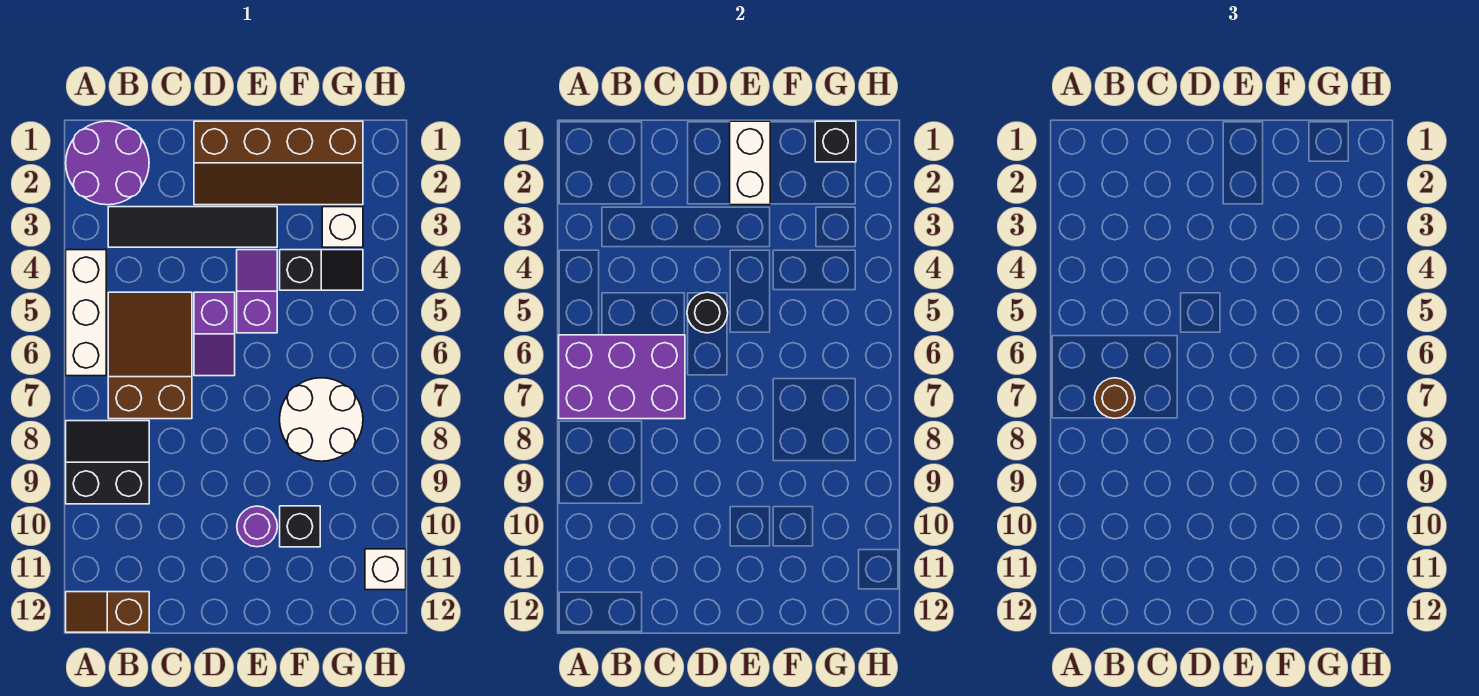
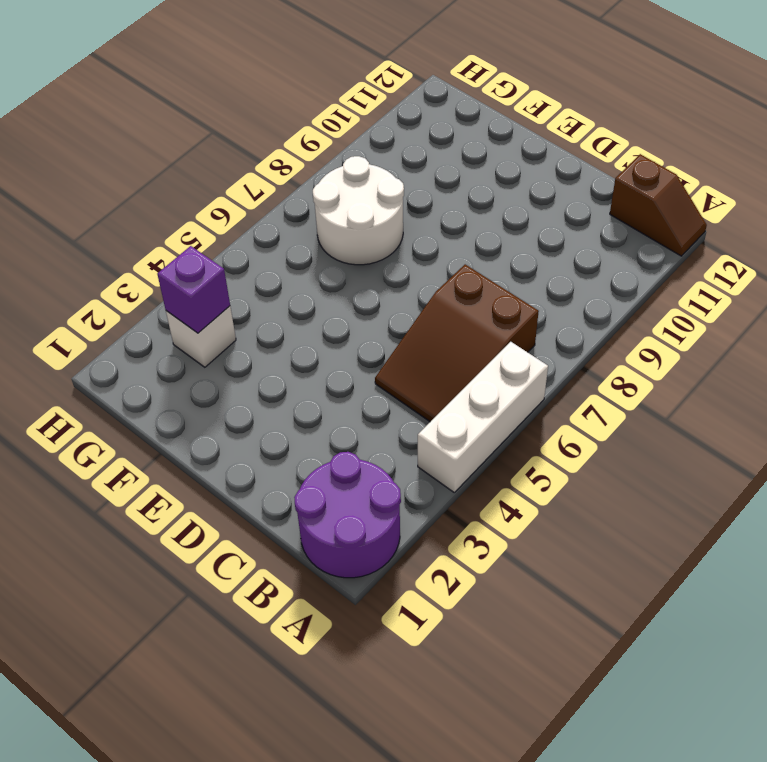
purple 1x1 brick [157,246,230,333] -> none
none -> black 2x2 slope [66,421,149,504]
none -> black 1x4 tile [108,207,277,247]
none -> brown 2x4 slope [194,121,363,205]

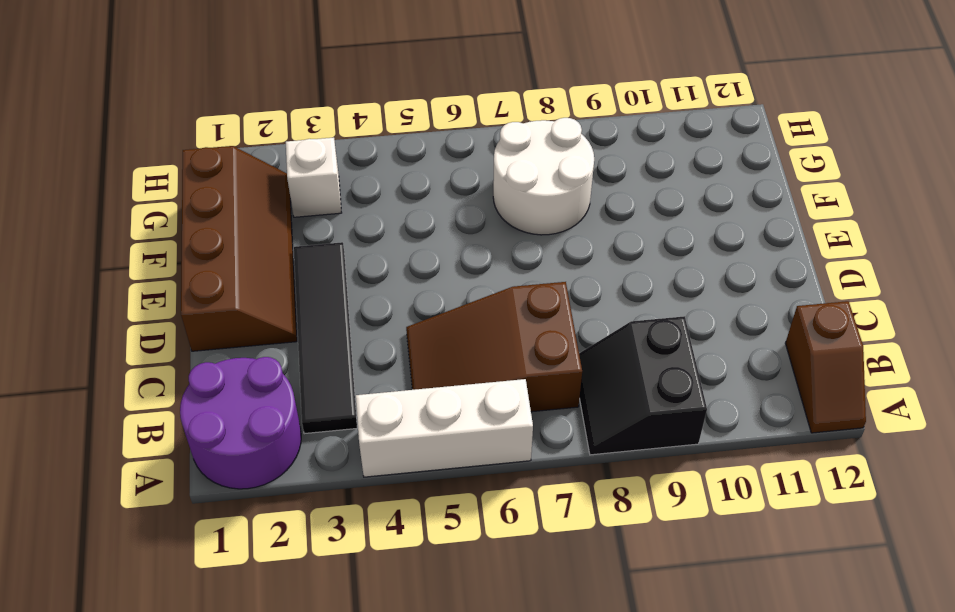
none -> purple 1x2 slope [194,292,235,376]
none -> purple 1x2 slope [237,250,277,333]
none -> purple 1x1 round brick [237,506,277,547]

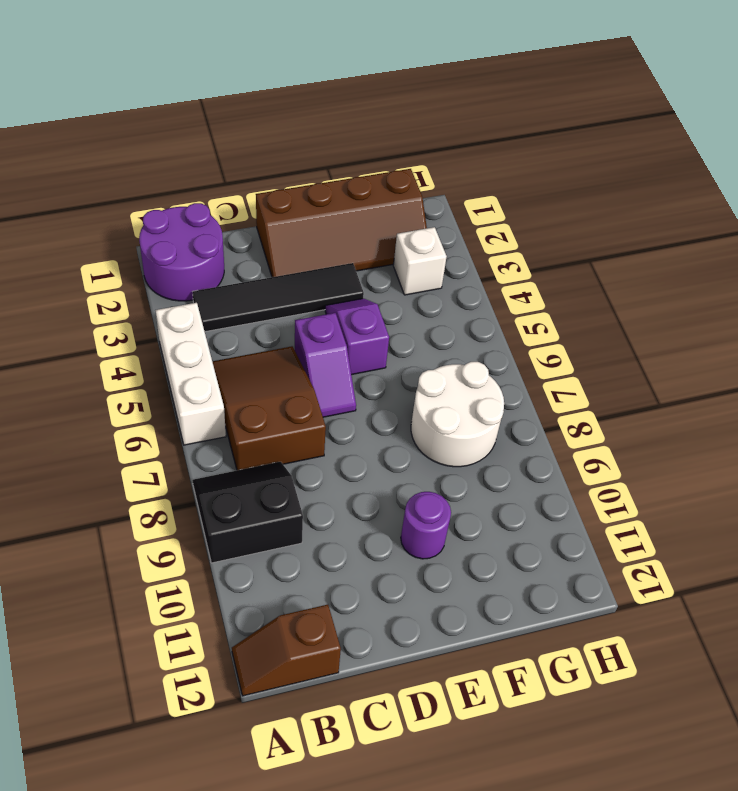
none -> black 1x2 slope [280,250,363,290]
none -> black 1x1 brick [280,506,320,547]
none -> white 1x1 brick [365,549,406,590]

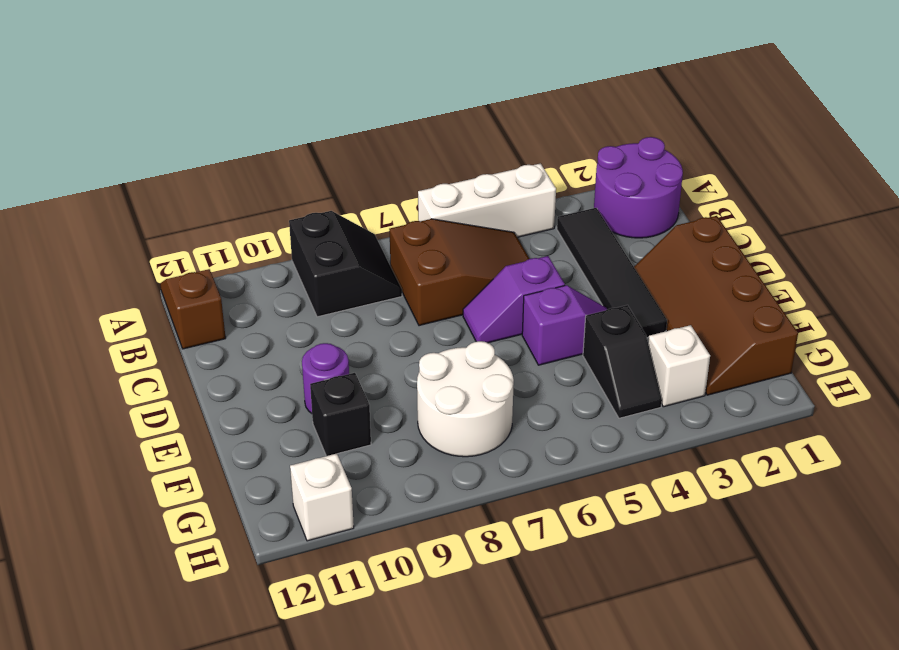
none -> purple 2x3 brick [559,335,685,419]
none -> black 1x1 round brick [687,292,728,333]
none -> white 1x2 brick [730,121,770,205]

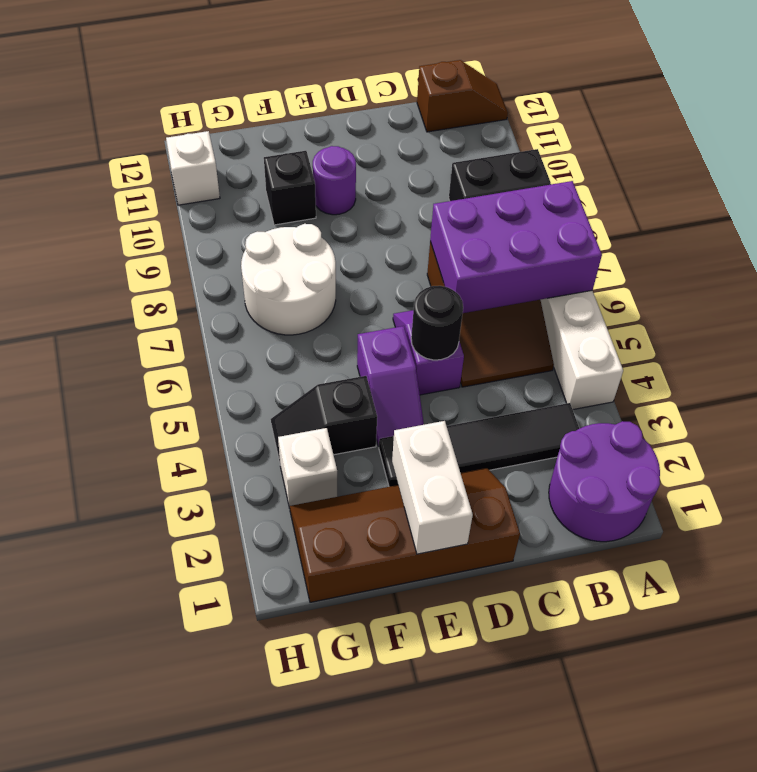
none -> black 1x1 brick [815,121,856,162]
none -> brown 1x1 round brick [1095,378,1135,418]

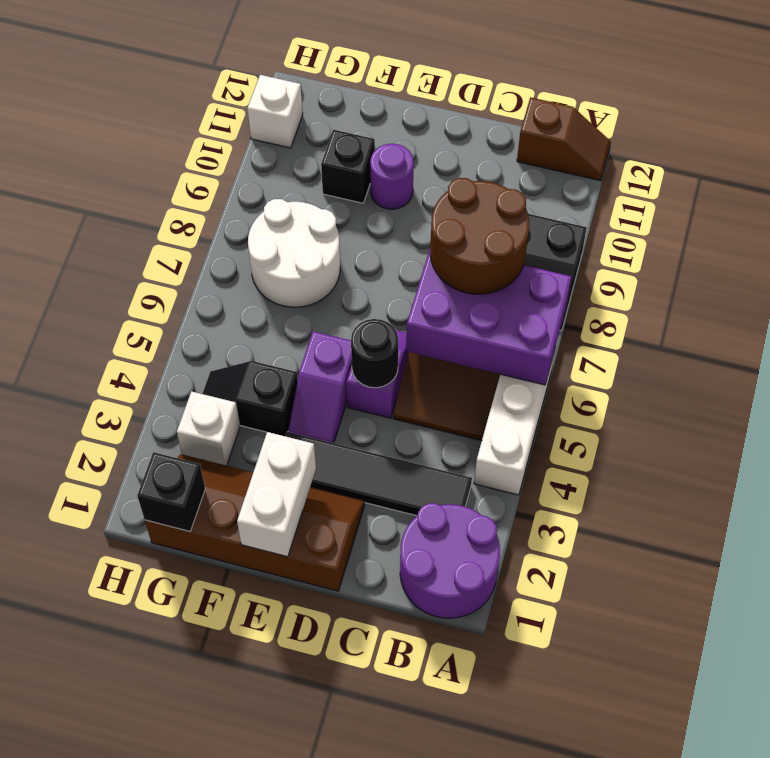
brown 2x2 round brick [430,178,529,294] -> brown 1x1 round brick [1095,378,1135,418]

